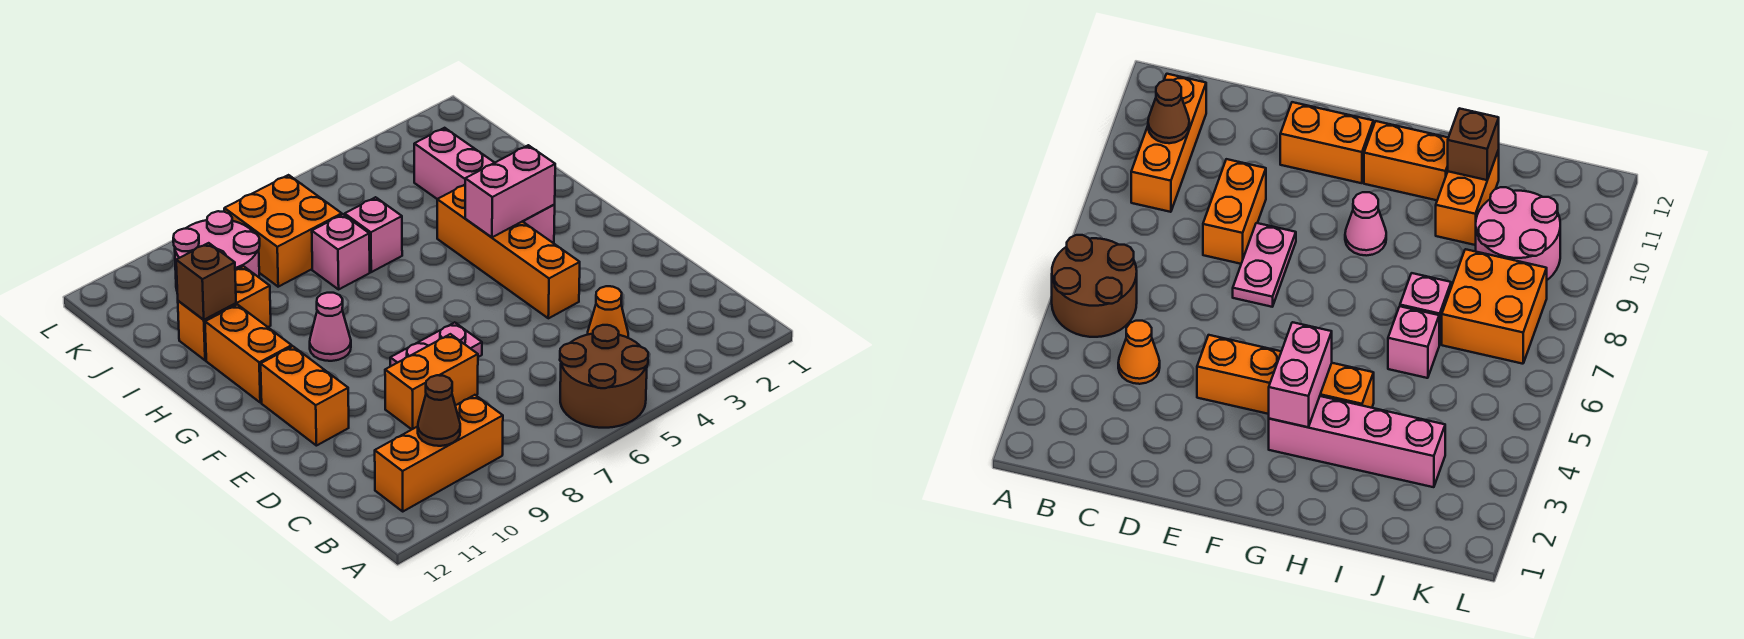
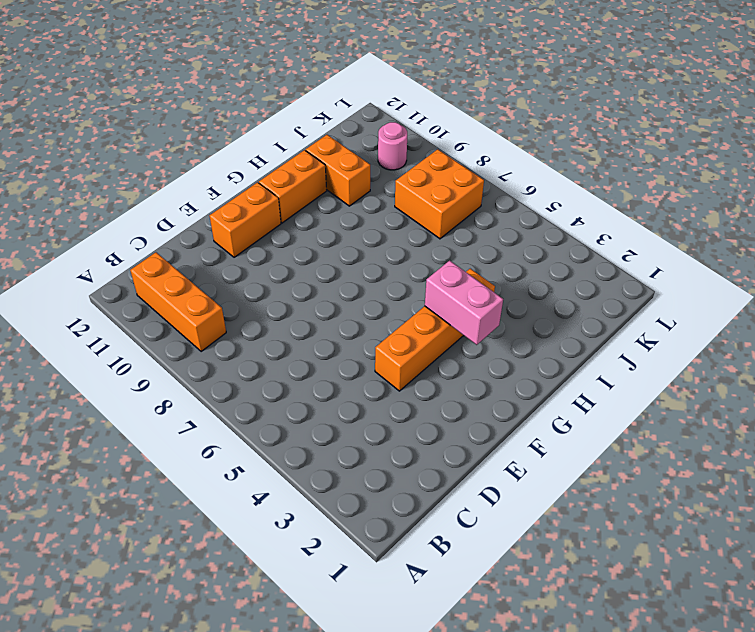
pink 1x1 round brick [378,122,407,170] -> pink 2x2 round brick [173,211,260,289]
none -> brown 2x2 round brick [560,325,648,428]
none -> orange 1x1 cone [587,286,628,338]
none -> orange 1x2 brick [385,334,478,429]

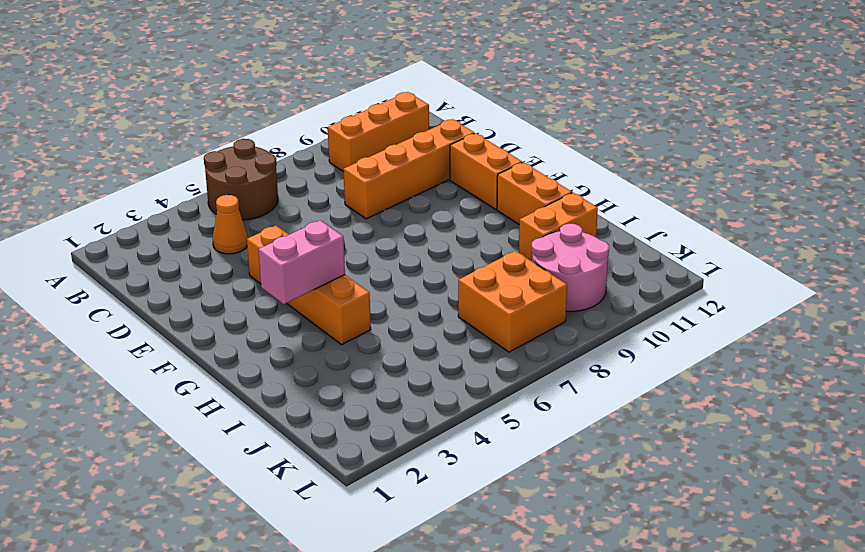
orange 1x4 brick [343,119,474,219] -> orange 1x2 brick [385,334,478,429]
none -> pink 1x2 plate [390,322,482,366]
none -> pink 1x4 brick [414,128,555,243]
none -> pink 1x1 cone [310,293,351,361]

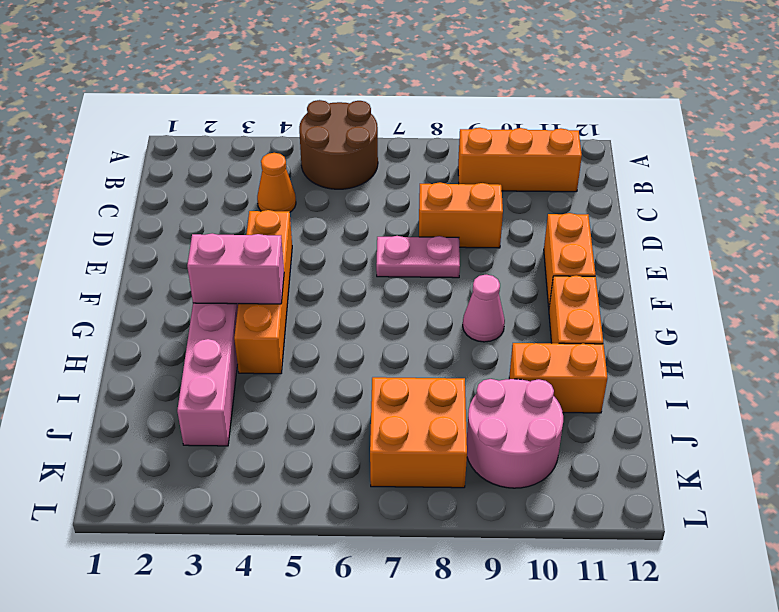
none -> pink 1x1 brick [345,197,402,272]
none -> pink 1x1 brick [312,215,370,289]
none -> brown 1x1 cone [418,375,460,446]

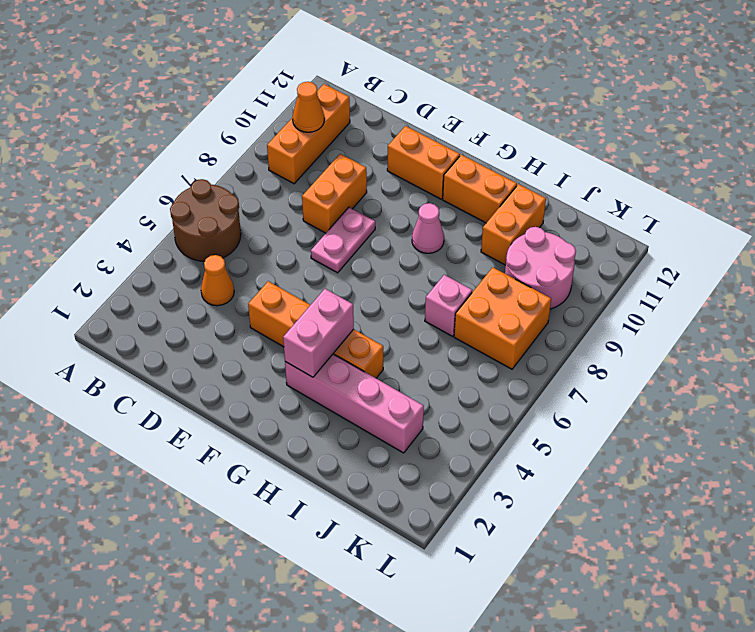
orange 1x1 cone [293,82,324,132] -> brown 1x1 cone [418,375,460,446]
none -> pink 1x1 brick [345,197,402,272]
none -> brown 1x1 brick [176,243,236,320]

